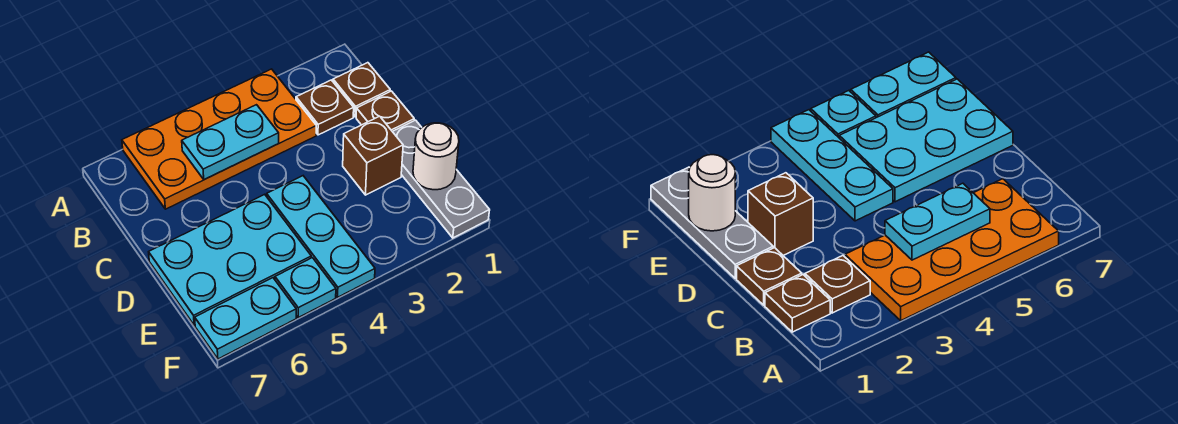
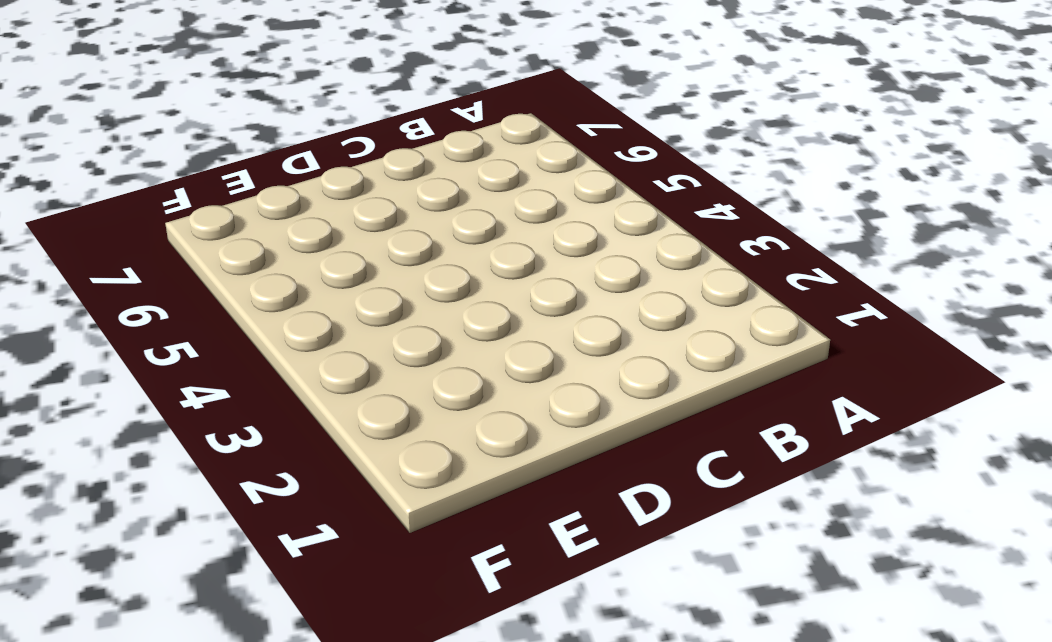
none -> orange 2x4 plate [122,69,316,209]
none -> brown 1x1 plate [333,63,390,117]
none -> brown 1x1 plate [296,80,354,135]

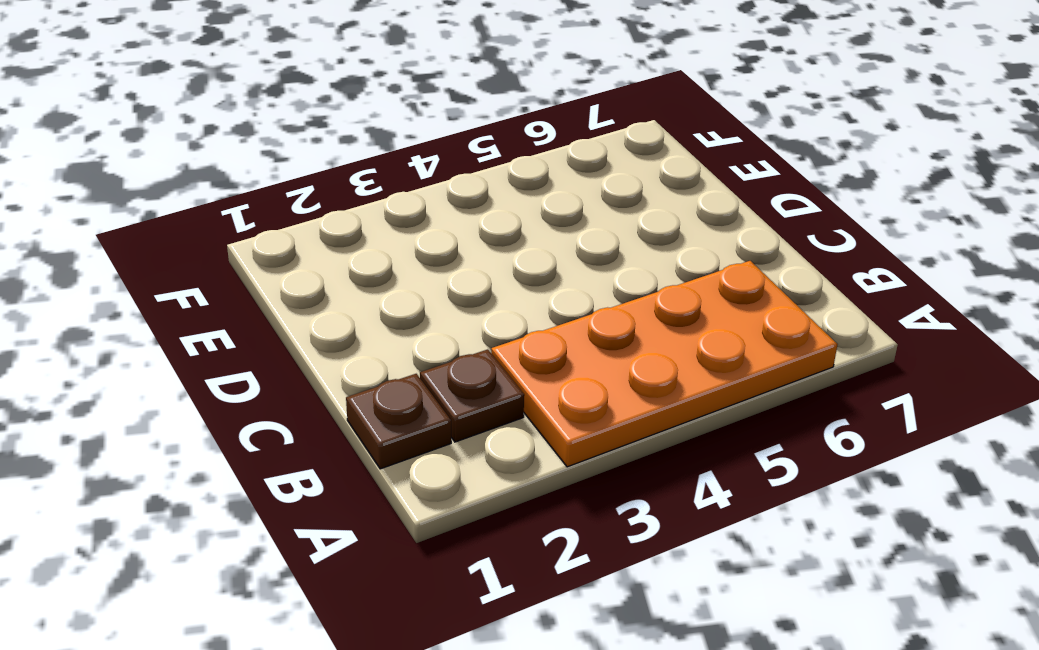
none -> brown 1x1 plate [356,91,414,131]
none -> grey 1x3 plate [392,120,490,238]
none -> brown 1x1 brick [343,116,403,195]

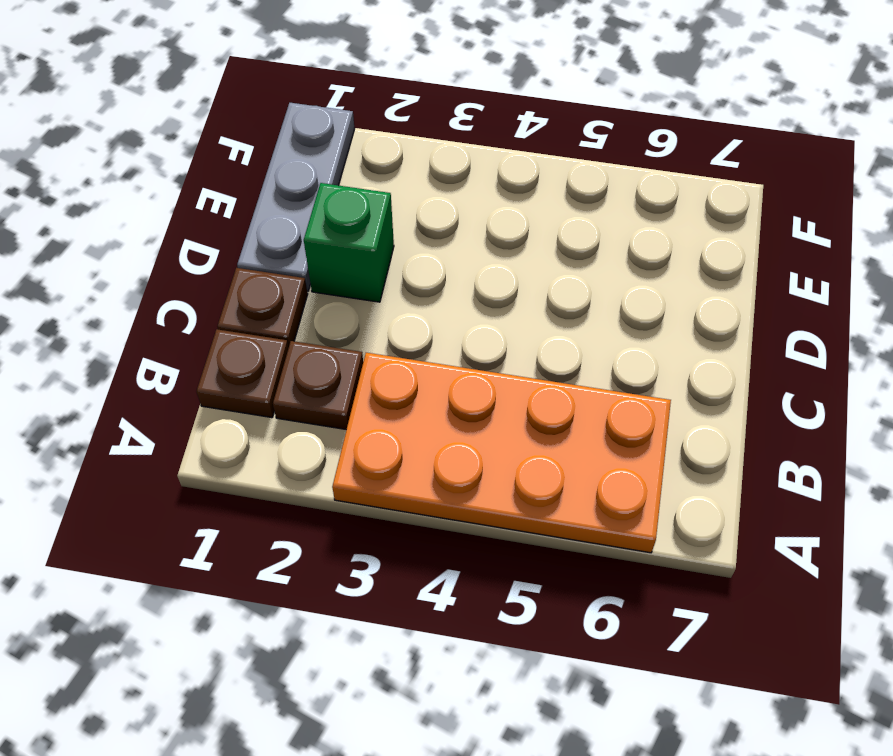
green 1x1 brick [304,183,394,302] -> brown 1x1 brick [343,116,403,195]
none -> cyan 1x3 plate [267,176,375,297]
none -> cyan 2x3 plate [149,194,311,325]
none -> cyan 1x1 plate [275,258,336,318]

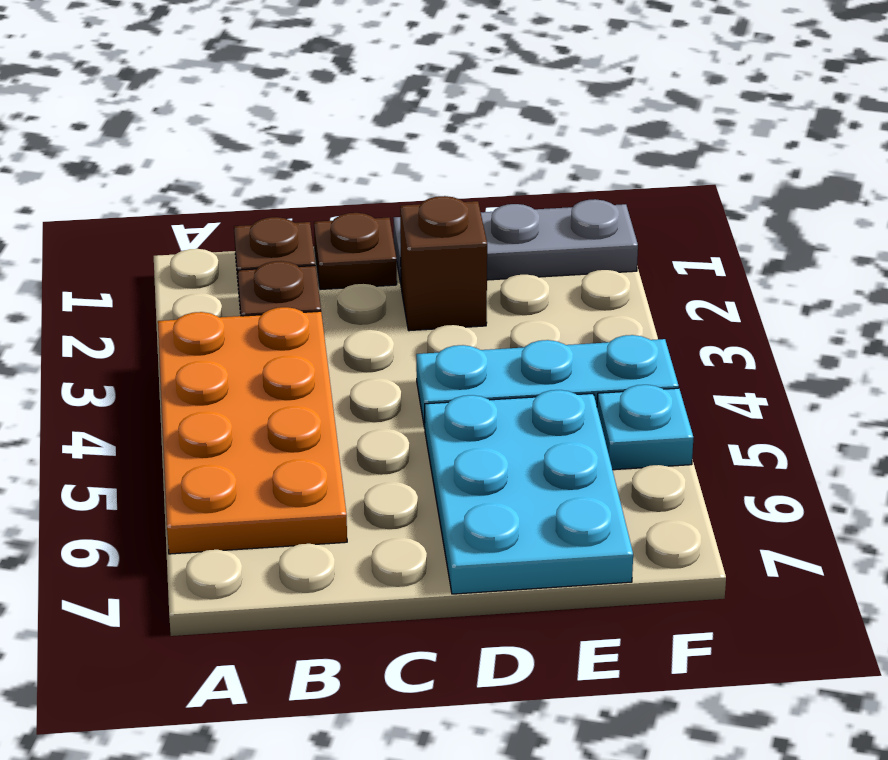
none -> cyan 1x2 plate [195,278,296,359]
none -> cyan 1x2 plate [182,105,279,180]
none -> white 1x1 round brick [413,123,459,190]

